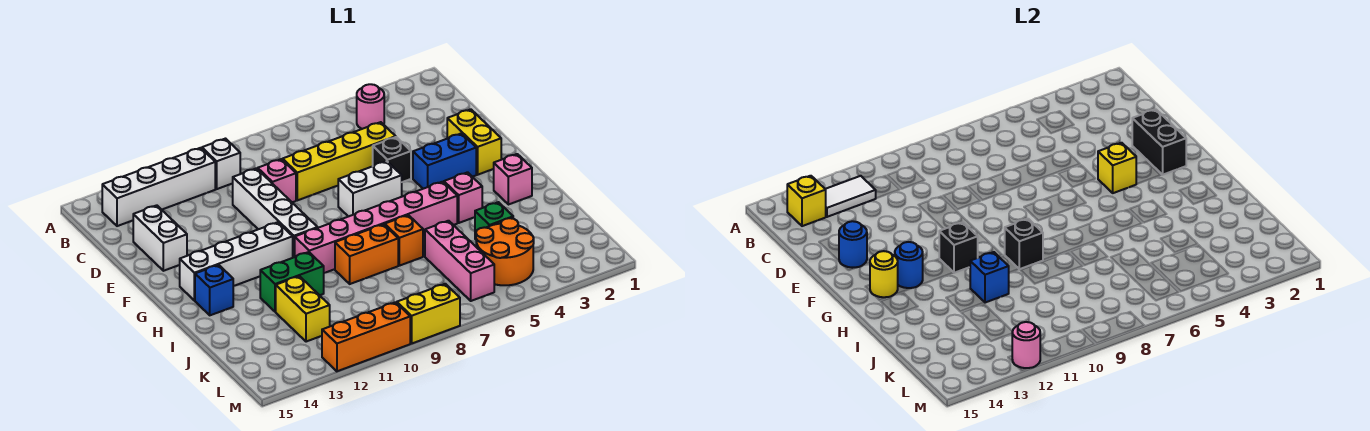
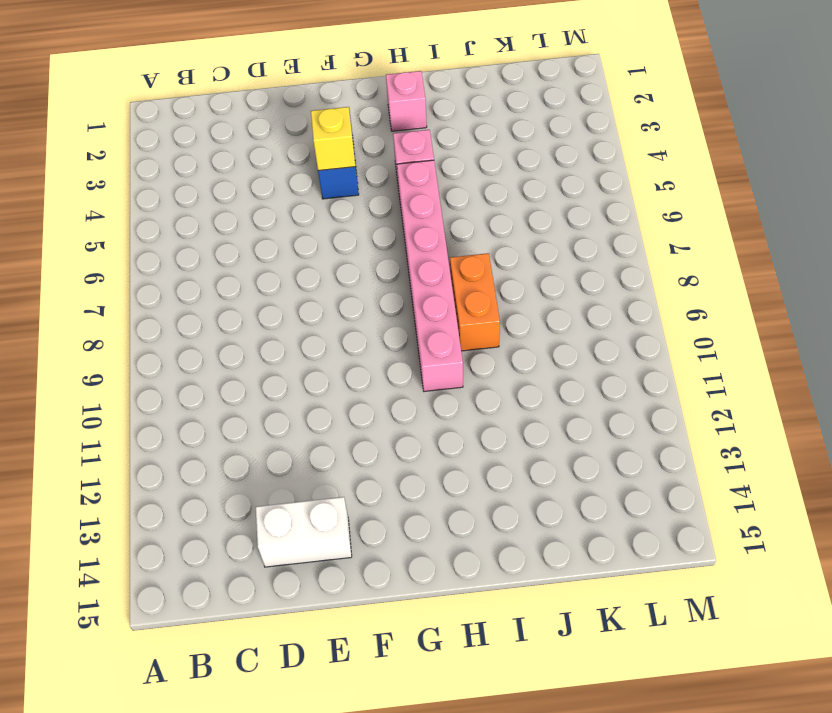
none -> pink 1x1 round brick [357,84,384,129]
none -> white 1x1 brick [202,139,240,189]
none -> white 1x4 brick [102,148,215,226]
none -> yellow 1x4 brick [283,122,396,200]

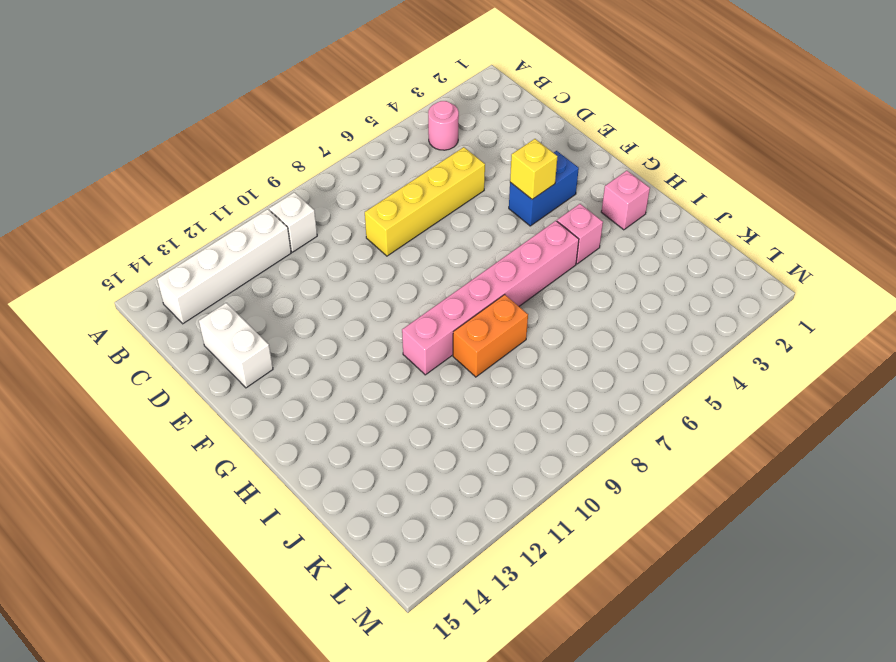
none -> pink 1x1 brick [258,159,296,202]
none -> white 1x4 brick [233,168,318,258]
none -> yellow 1x2 brick [447,109,501,175]
none -> black 1x1 brick [373,137,411,182]

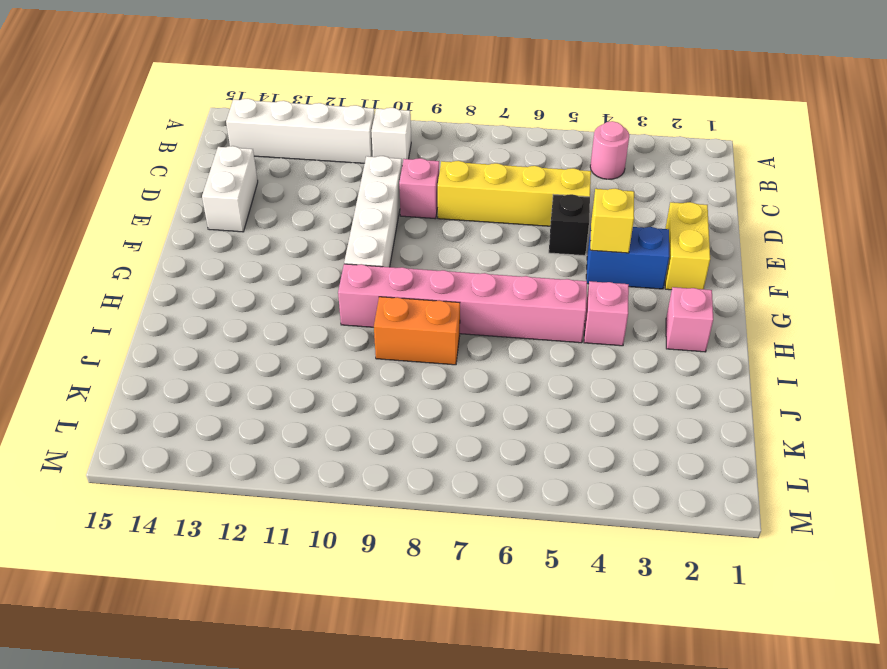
none -> white 1x2 brick [338,161,402,217]
none -> white 1x4 brick [180,222,293,301]
none -> blue 1x1 brick [195,265,233,315]
none -> orange 1x1 brick [385,215,423,266]

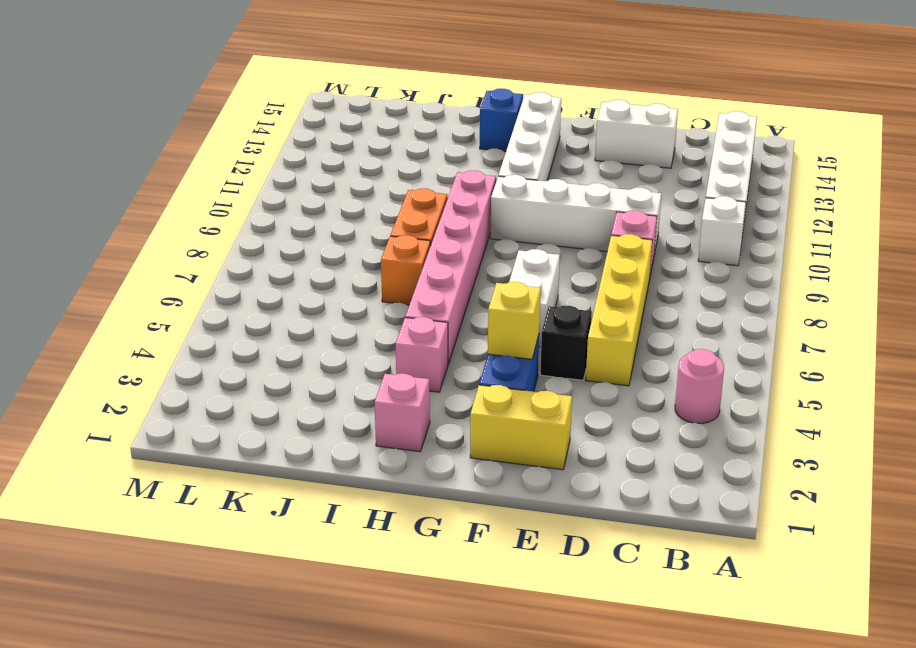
none -> green 1x2 brick [260,252,324,312]
none -> green 1x1 brick [475,202,513,239]
none -> pink 1x3 brick [425,221,494,301]
none -> yellow 1x2 brick [276,276,330,342]

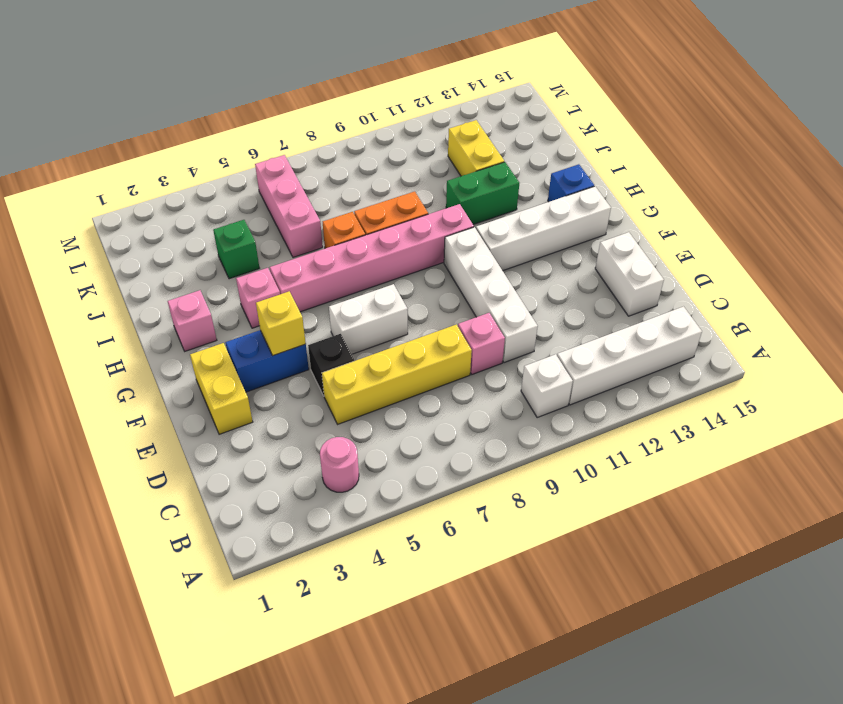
none -> orange 2x2 round brick [476,218,534,285]
none -> yellow 1x2 brick [397,284,460,343]
none -> orange 1x3 brick [322,302,410,371]
none -> white 1x2 tile [826,176,876,217]

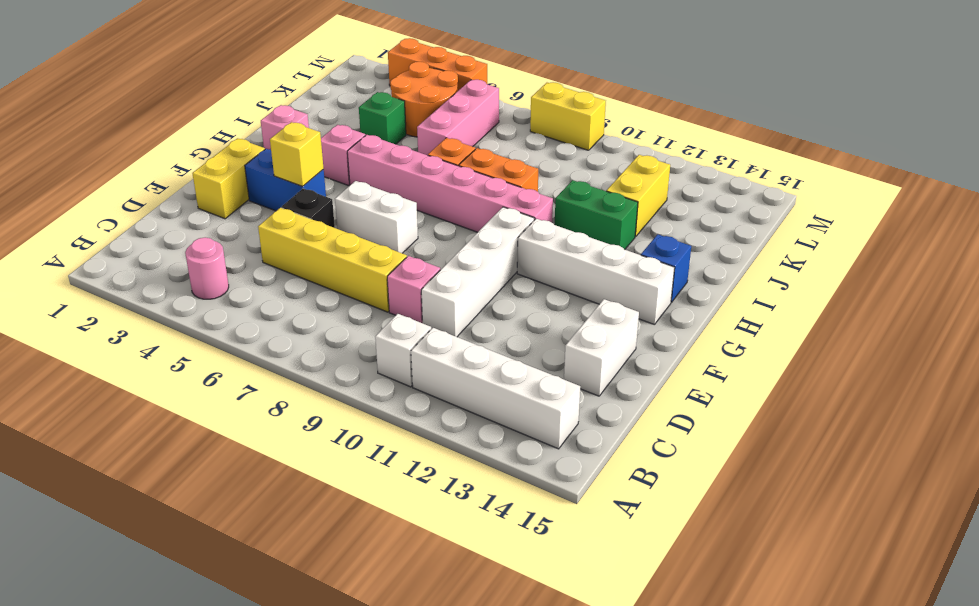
orange 1x3 brick [388,38,487,91] -> orange 1x3 brick moved to [322,302,410,371]
none -> white 1x2 tile [826,176,876,217]
none -> yellow 1x1 brick [787,176,826,226]
none -> black 1x2 brick [1132,109,1186,175]
none -> blue 1x1 round brick [839,221,867,268]

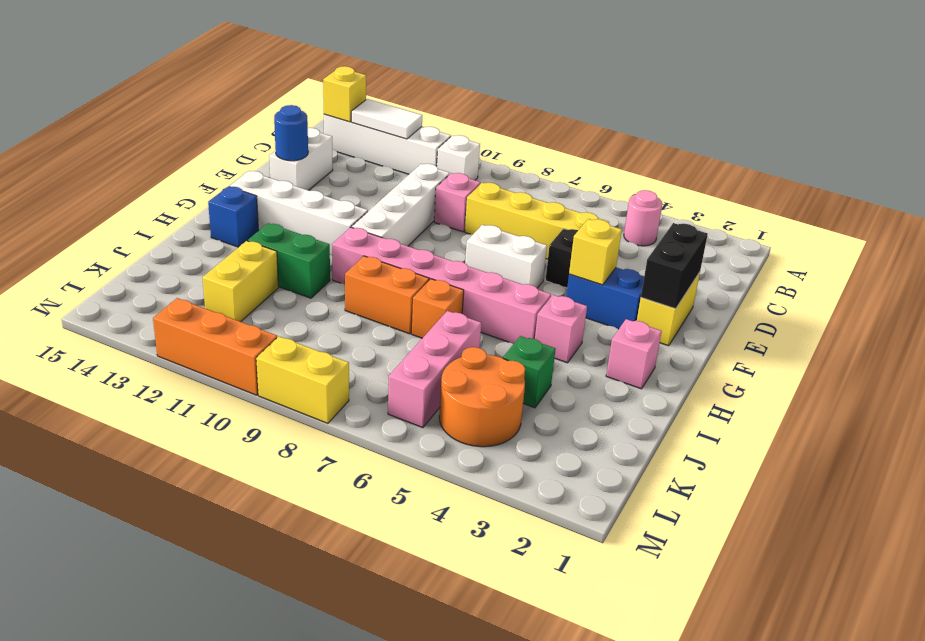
none -> black 1x1 brick [939,222,978,273]
none -> blue 1x1 round brick [895,242,923,288]
none -> yellow 1x1 round brick [870,251,898,297]
none -> black 1x1 brick [1005,219,1043,269]

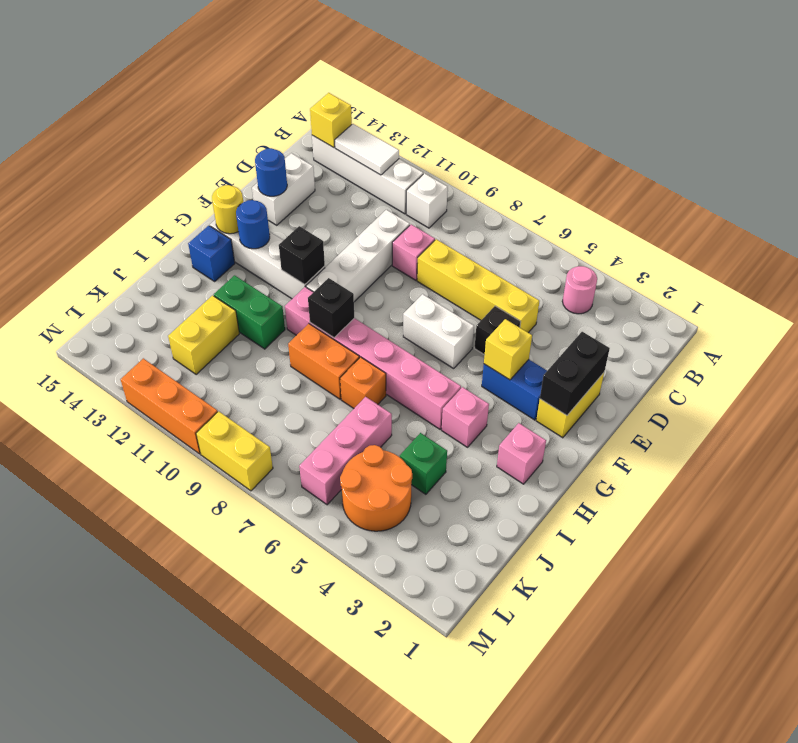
none -> blue 1x1 brick [970,252,1009,303]
none -> pink 1x1 round brick [1012,322,1040,368]

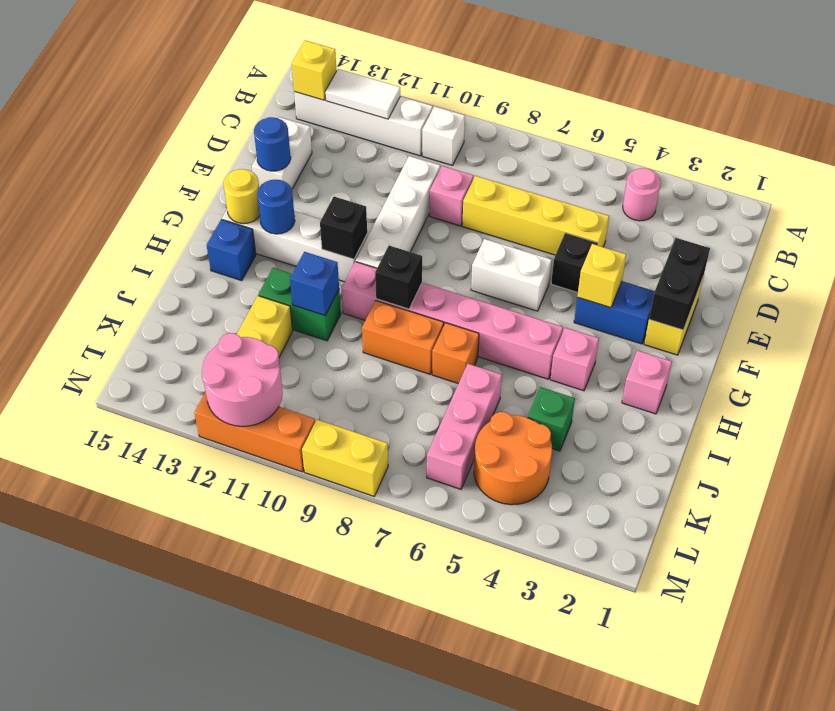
pink 2x2 round brick [202,333,283,426] -> pink 1x1 round brick [1012,322,1040,368]

